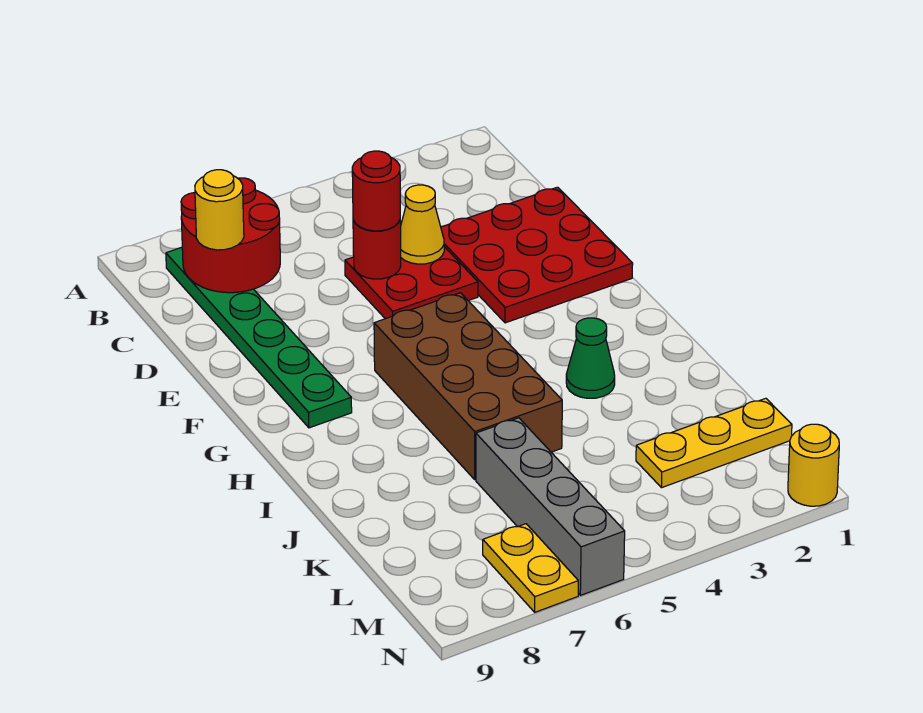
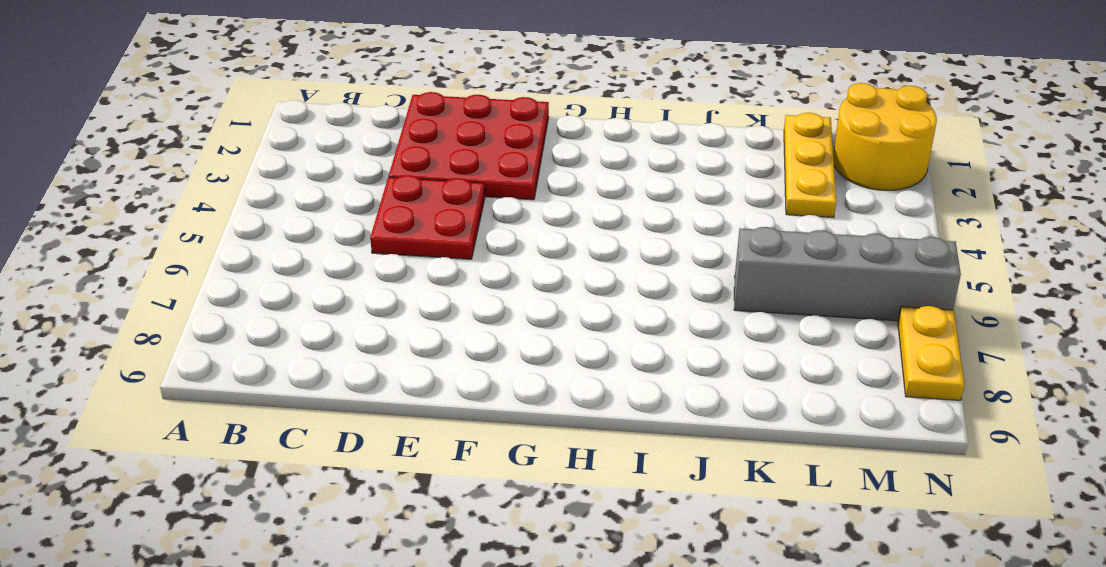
yellow 2x2 round brick [833,83,937,190] -> yellow 1x1 round brick [788,424,839,506]
yellow 1x2 plate [898,306,964,400] -> yellow 1x2 plate turned to [483,524,578,612]
none -> green 1x6 plate [166,247,352,428]
none -> brown 2x4 brick [374,293,562,480]
none -> green 1x1 cone [566,318,615,398]

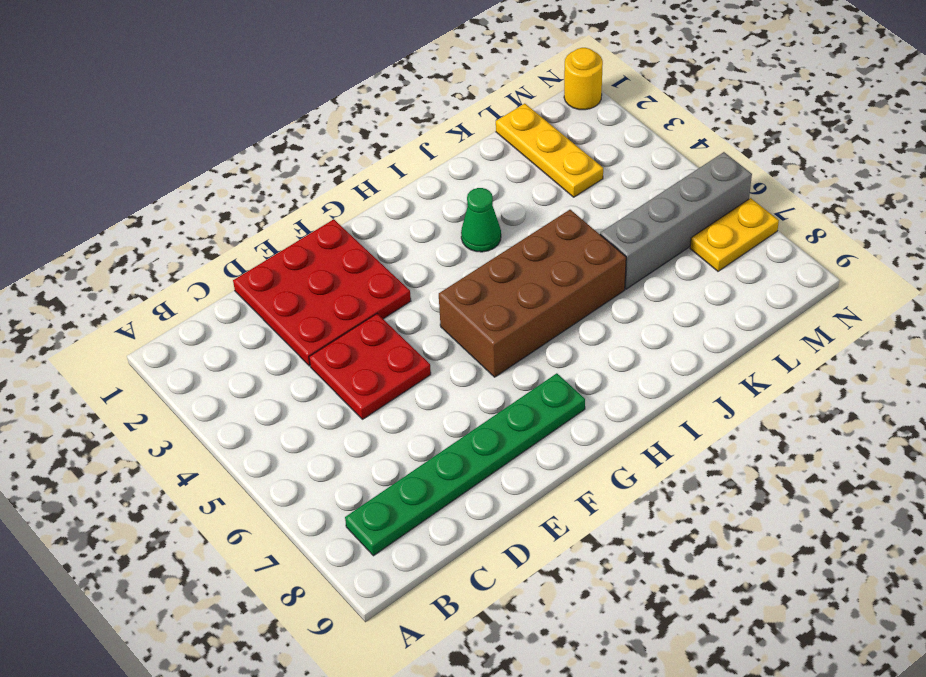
none -> red 2x2 round brick [181,178,280,293]
none -> yellow 1x1 cone [401,185,444,264]
none -> red 1x1 round brick [353,220,401,279]

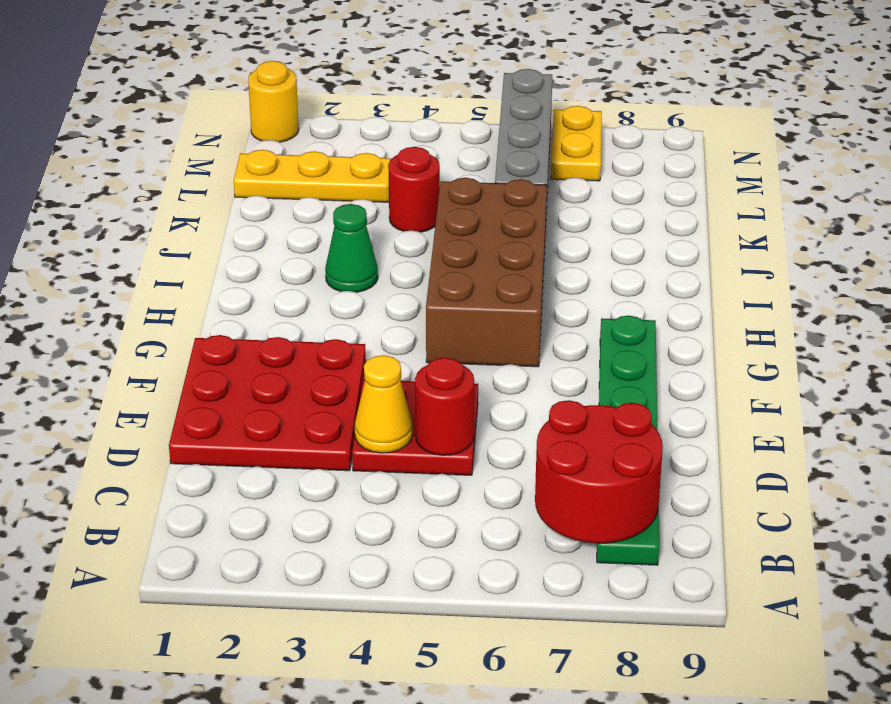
red 1x1 round brick [388,147,440,232] -> red 1x1 round brick moved to [352,151,400,231]
none -> yellow 1x1 round brick [195,170,244,250]

